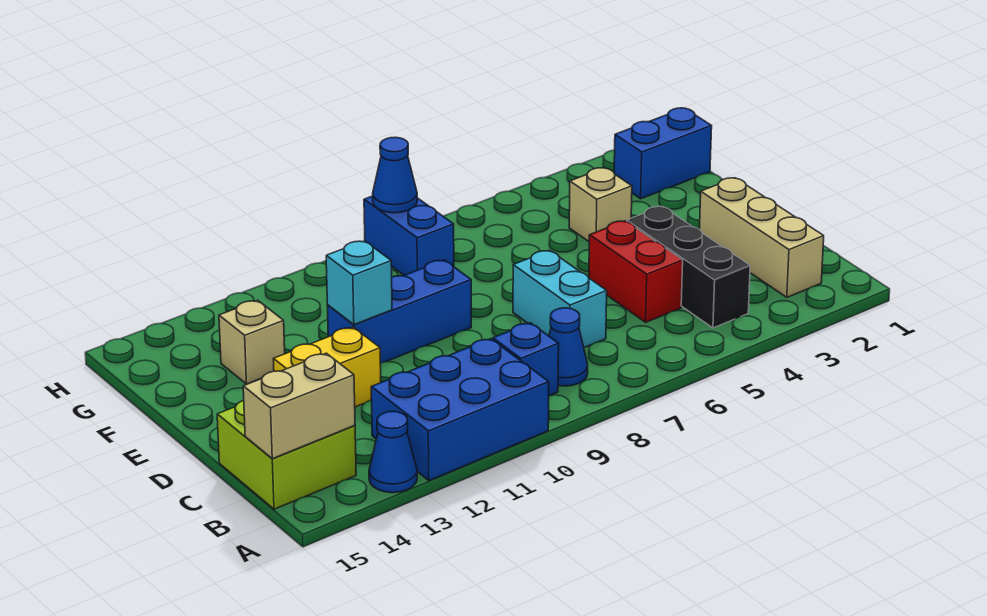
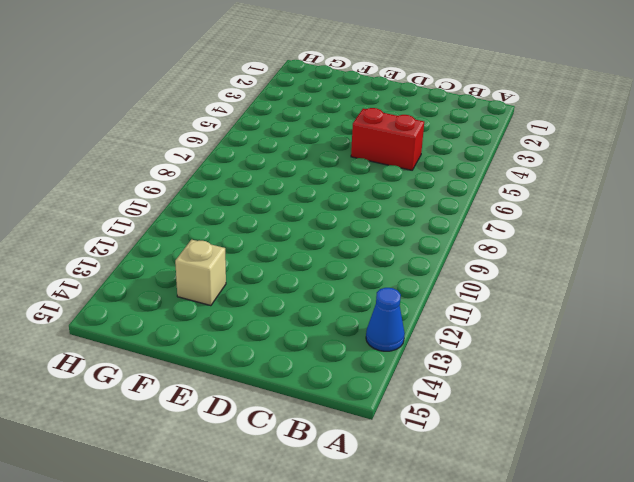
none -> blue 2x3 brick [371,339,549,481]
none -> tan 1x3 brick [699,178,824,297]
none -> black 1x3 brick [627,206,750,328]

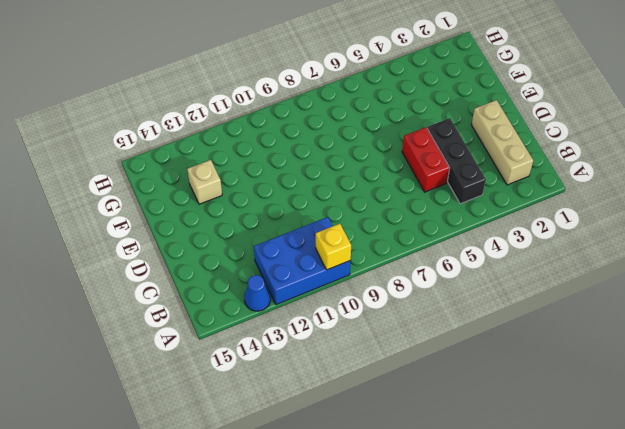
yellow 1x1 brick [316,224,351,270] -> none
none -> blue 1x1 cone [549,308,588,386]
none -> blue 1x1 brick [493,323,559,396]
none -> lime 2x2 brick [217,401,356,509]

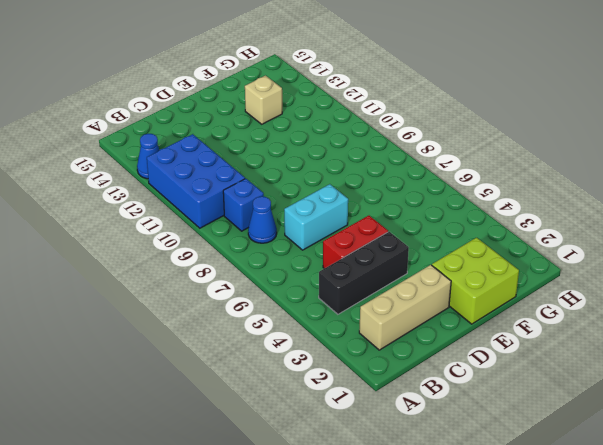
lime 2x2 brick [432,238,519,324] -> lime 2x2 brick moved to [217,401,356,509]
none -> yellow 1x2 brick [273,327,381,407]
none -> blue 1x3 brick [327,260,471,363]
none -> tan 1x1 brick [569,168,632,241]

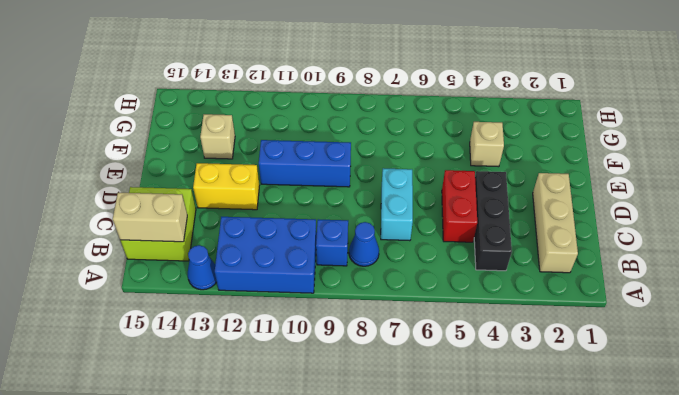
none -> blue 1x2 brick [614,108,712,199]
none -> blue 1x2 brick [364,196,454,275]
none -> cyan 1x1 brick [326,241,392,325]

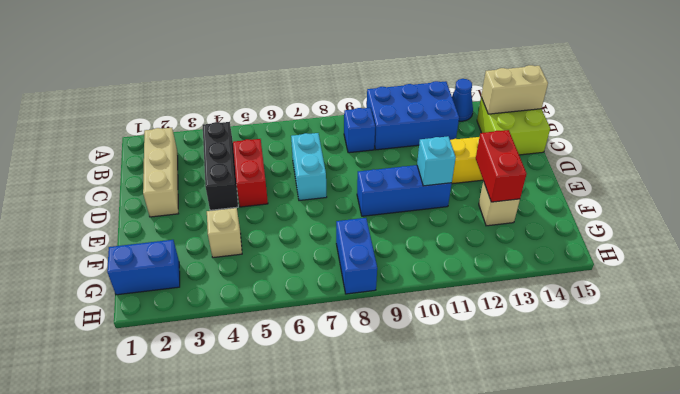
red 1x2 brick [476,130,526,202] -> none
none -> blue 1x1 cone [549,308,588,386]
none -> blue 1x1 cone [373,137,417,213]

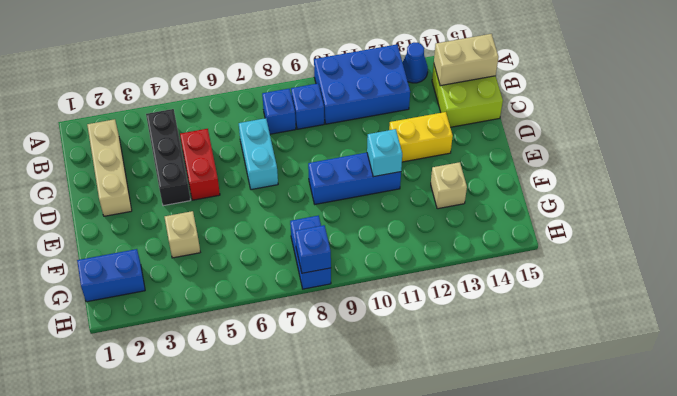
blue 1x1 brick [262,89,296,134] -> blue 1x1 cone [549,308,588,386]
blue 1x1 brick [295,225,331,273] -> blue 1x1 cone [373,137,417,213]

